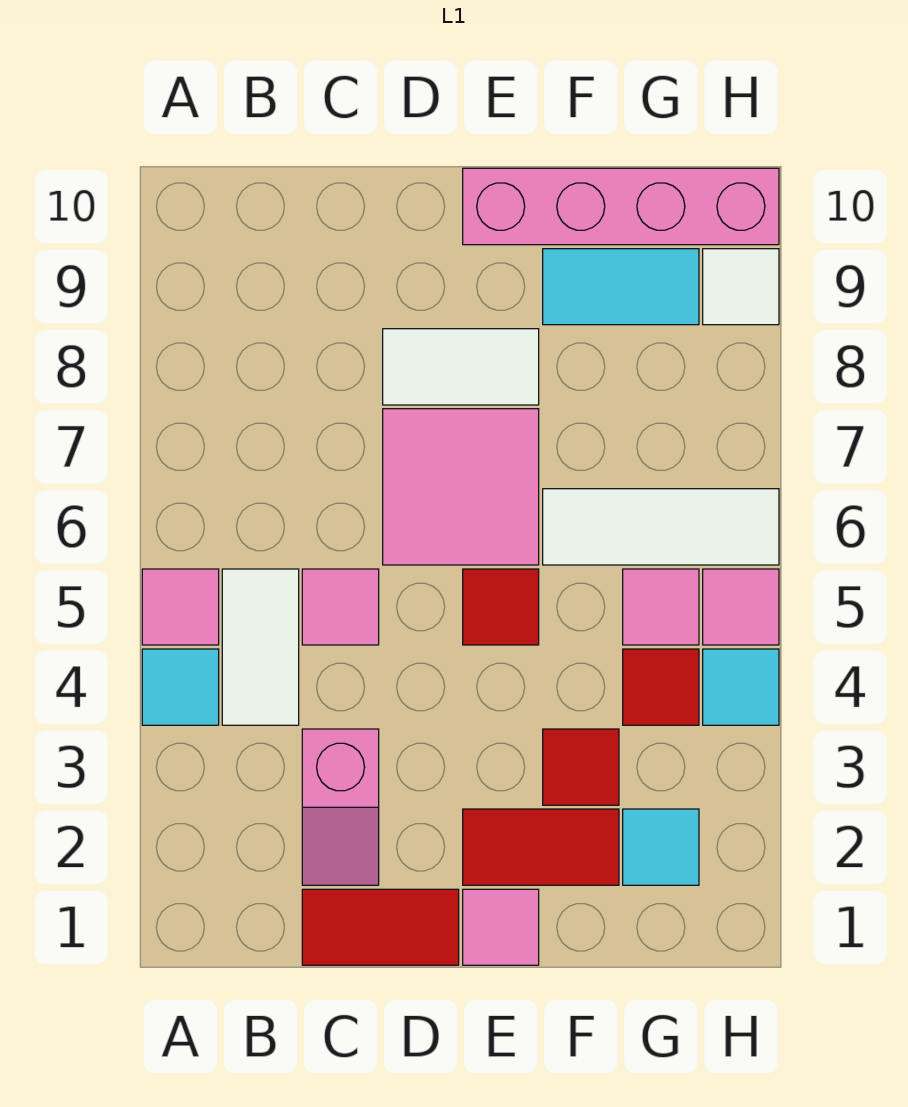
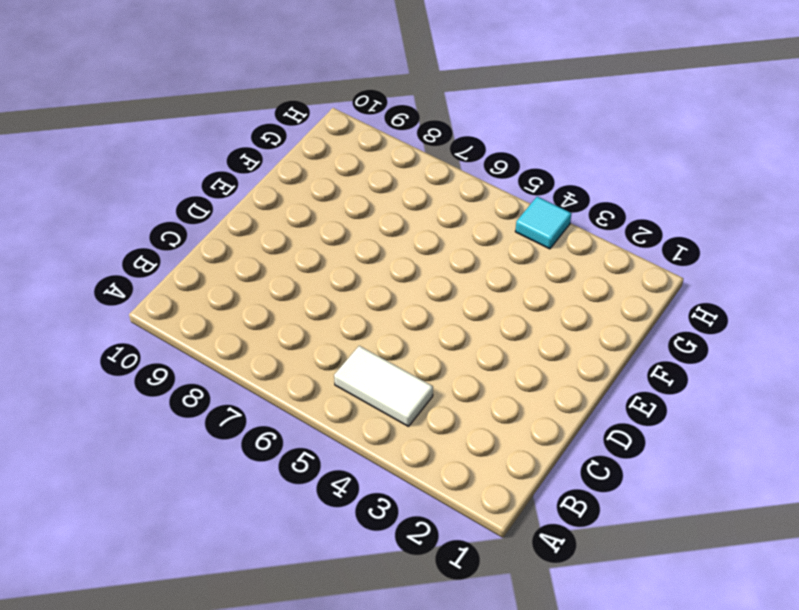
none -> cyan 1x1 tile [142,649,219,725]
none -> pink 1x1 tile [142,569,219,645]
none -> red 1x2 tile [302,889,459,965]

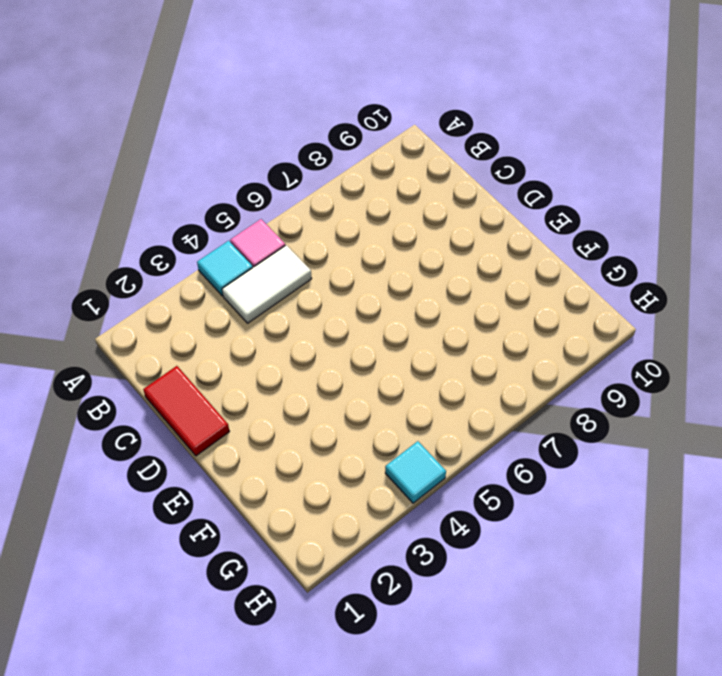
none -> pink 1x2 slope [302,729,379,885]
none -> pink 1x1 tile [302,569,379,645]
none -> pink 2x2 tile [383,409,539,565]

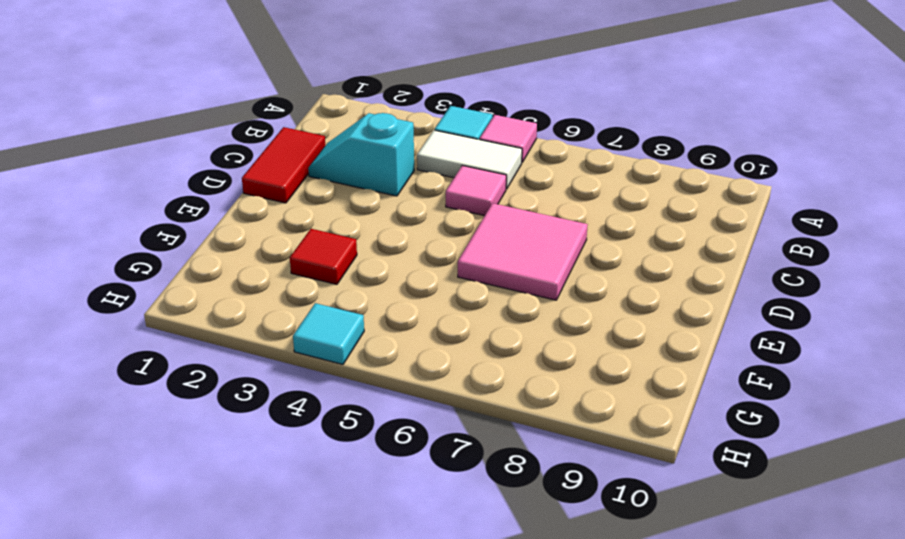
cyan 1x2 slope [308,113,414,196] -> pink 1x2 slope [302,729,379,885]
none -> white 1x2 tile [383,329,539,405]
none -> pink 1x1 tile [463,889,539,965]
none -> red 1x2 tile [463,809,619,885]

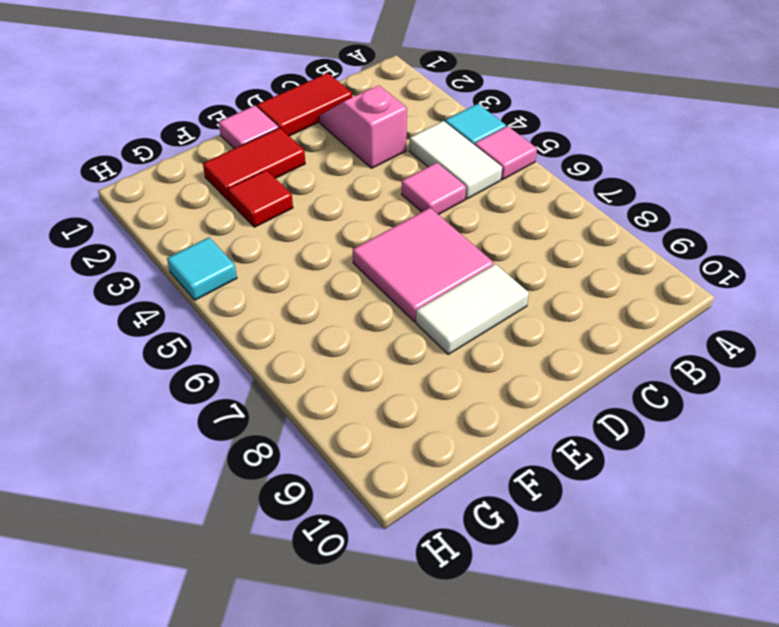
none -> red 1x1 tile [463,569,539,645]
none -> pink 1x4 brick [463,168,779,245]
none -> white 1x3 tile [543,489,779,565]

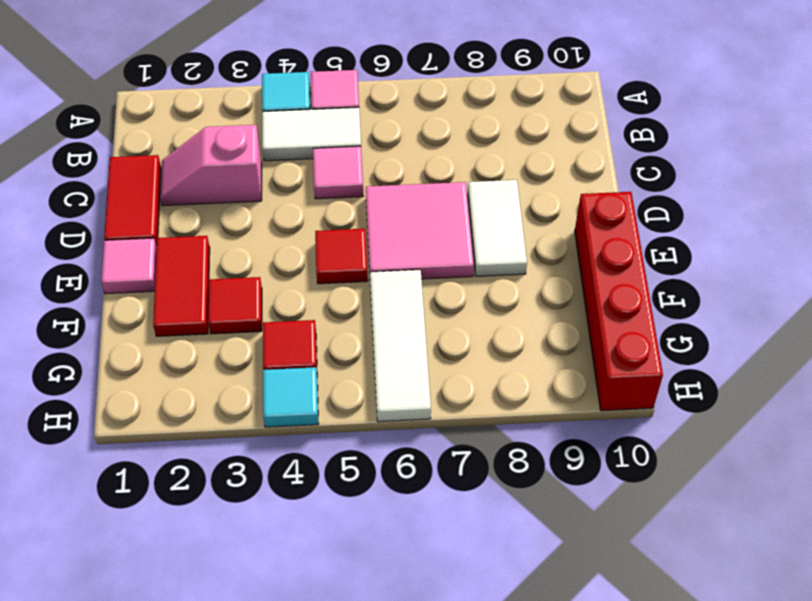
red 1x4 brick [575,192,663,411] -> pink 1x4 brick [463,168,779,245]
none -> cyan 1x2 tile [543,249,699,325]
none -> cyan 1x1 tile [623,809,699,885]
none -> pink 1x1 tile [623,569,699,645]

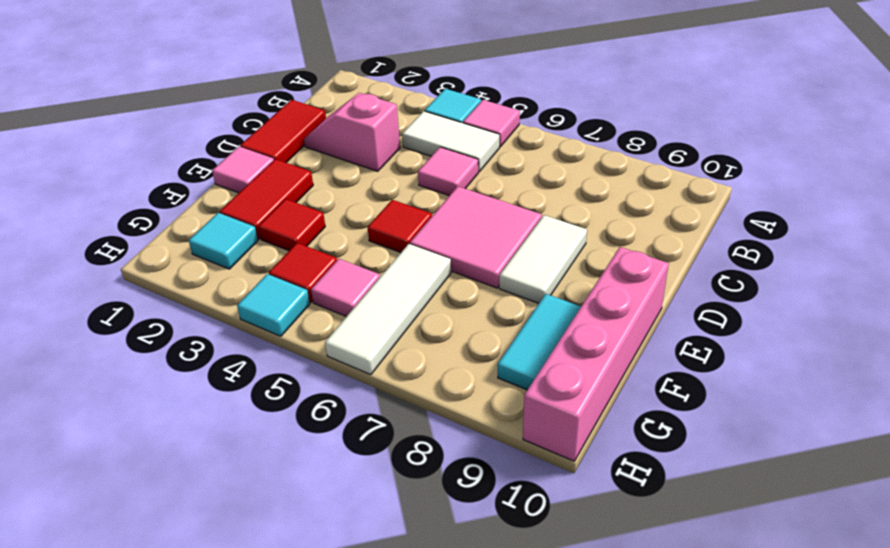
none -> pink 1x1 tile [703,569,779,645]
none -> white 1x1 tile [703,249,779,325]

